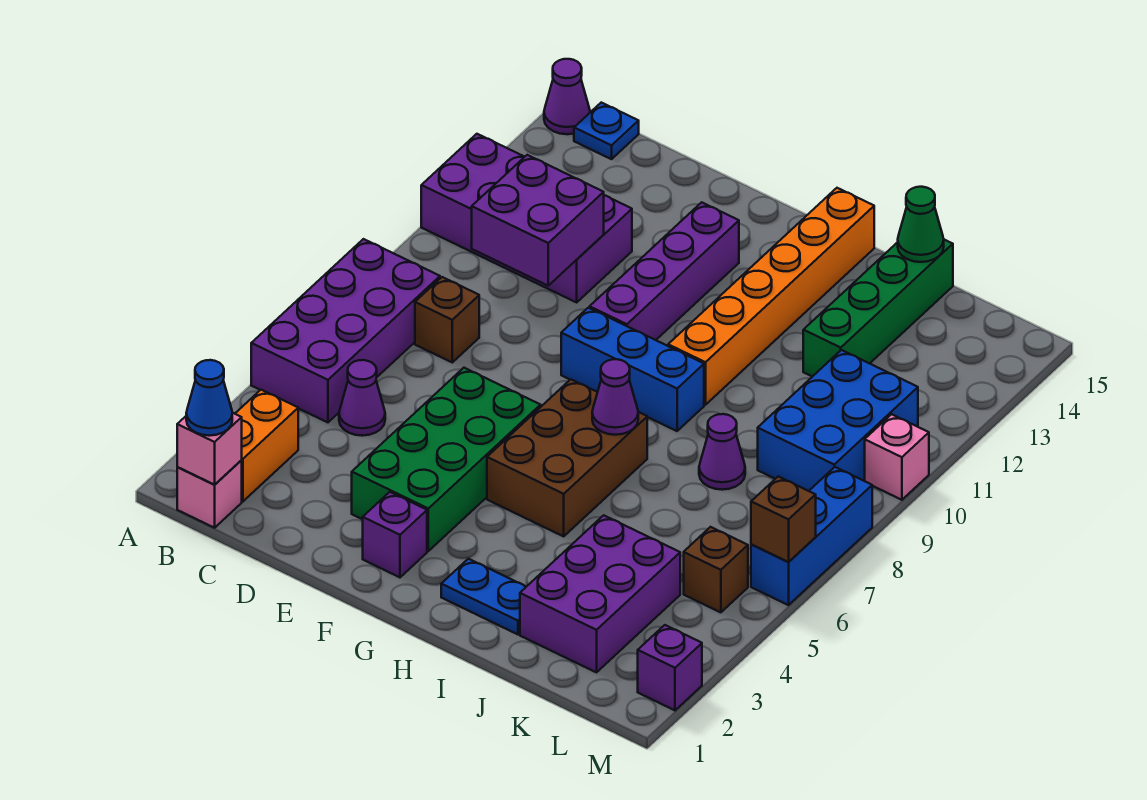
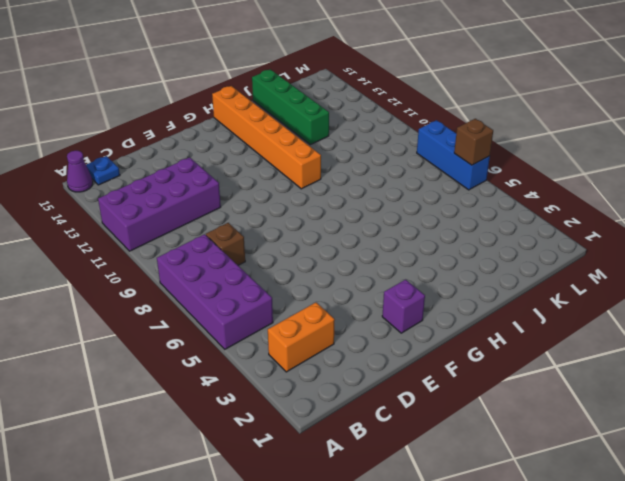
orange 1x2 brick [268,303,335,372] -> orange 1x2 brick turned to [235,390,298,501]
none -> pink 1x1 brick [177,460,242,528]
none -> purple 1x1 cone [339,360,385,436]
none -> green 2x4 brick [352,368,541,551]

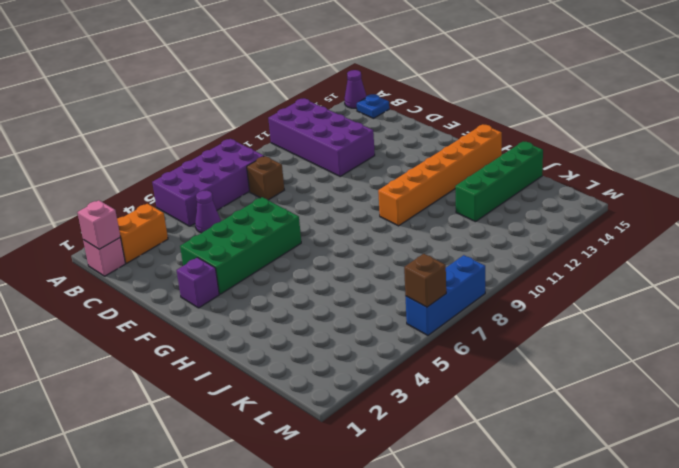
none -> blue 1x3 brick [561,308,704,431]
none -> purple 1x4 brick [590,202,739,340]
none -> brown 2x3 brick [487,379,647,536]

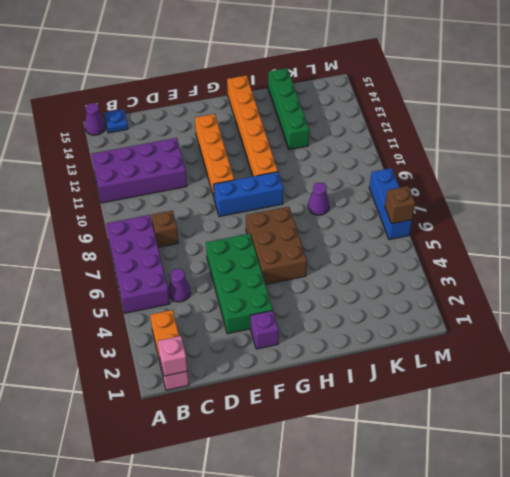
orange 1x4 brick [195,114,234,197] -> purple 1x4 brick [590,202,739,340]
none -> blue 1x2 plate [441,559,526,634]
none -> purple 2x3 brick [520,515,680,672]
none -> blue 2x3 brick [758,350,918,491]

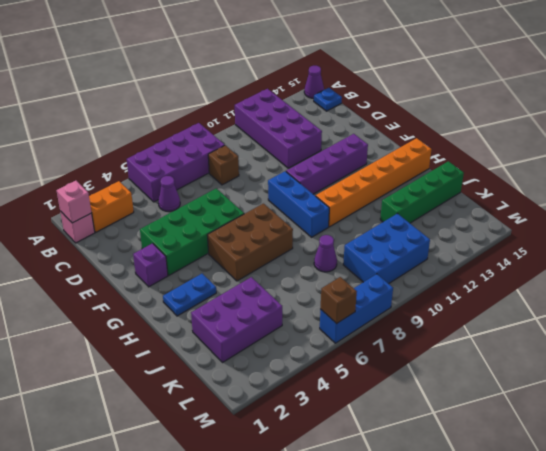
blue 1x2 plate [163,274,216,316] -> blue 1x2 plate turned to [441,559,526,634]
none -> brown 1x1 brick [684,527,748,612]
none -> purple 1x1 brick [638,625,702,710]
none -> pink 1x1 brick [865,414,929,500]

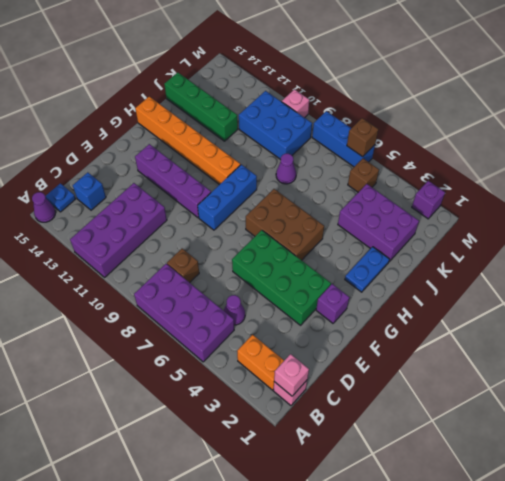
blue 1x1 brick [73,172,106,210] -> none
none -> purple 2x2 brick [472,155,604,285]
none -> purple 1x1 cone [592,359,638,435]
none -> green 1x1 cone [898,187,944,262]

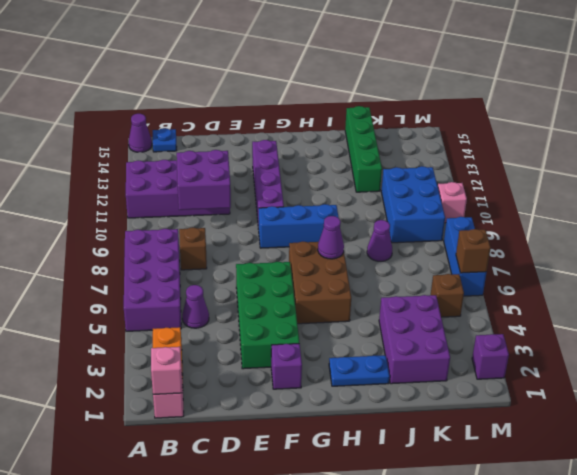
none -> orange 1x6 brick [668,188,874,405]
none -> green 1x1 cone [898,187,944,262]
none -> blue 1x1 cone [186,360,232,436]

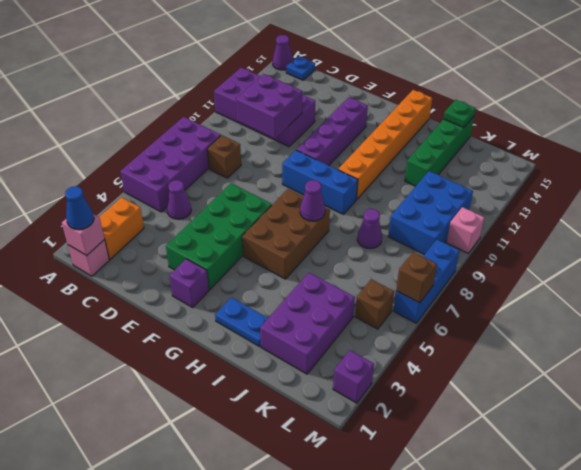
green 1x1 plate [444,100,476,128] -> green 1x1 cone [898,187,944,262]

